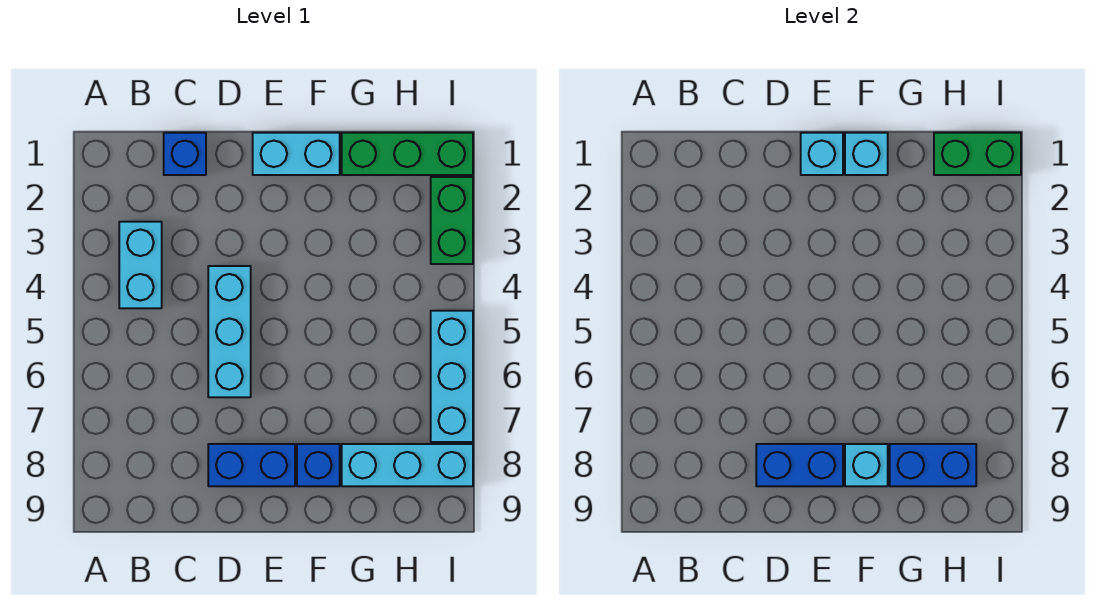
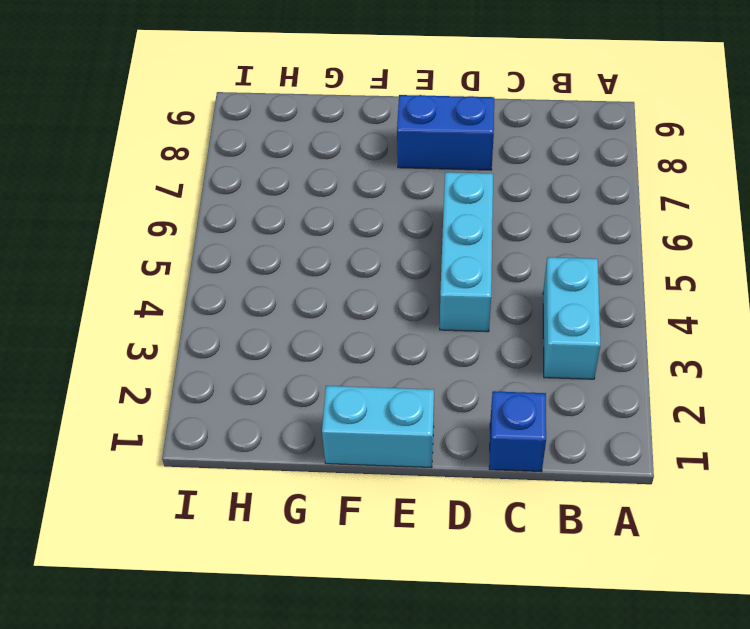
none -> blue 1x1 brick [297,444,340,486]
none -> green 1x3 brick [342,133,473,175]
none -> cyan 1x3 brick [342,444,473,486]

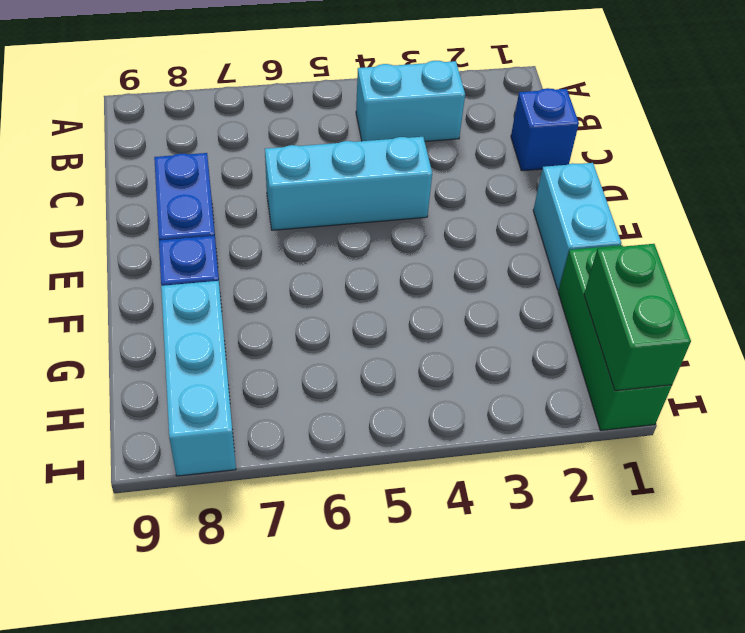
none -> green 1x2 brick [431,177,473,264]
none -> cyan 1x3 brick [431,311,473,442]
none -> blue 1x2 brick [756,444,843,486]

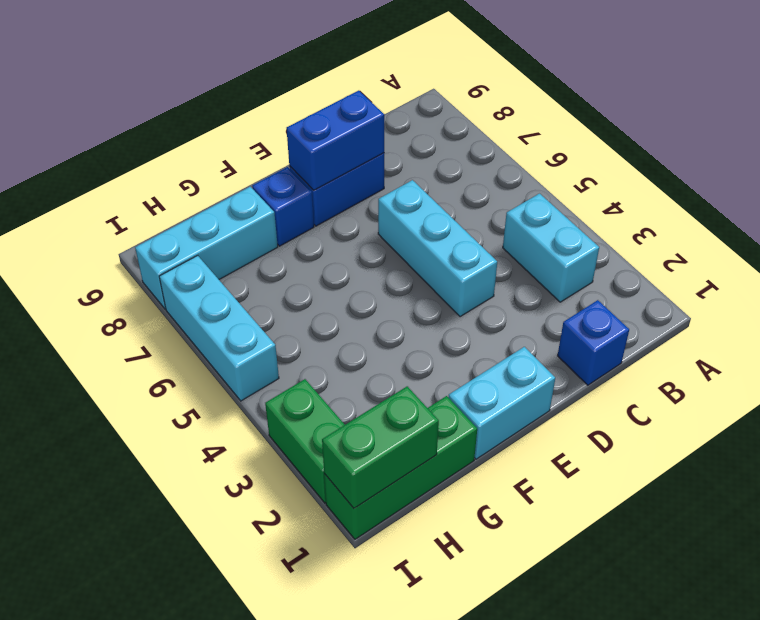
none -> cyan 1x1 brick [801,133,843,175]
none -> cyan 1x1 brick [845,133,888,175]
none -> cyan 1x1 brick [845,444,888,486]

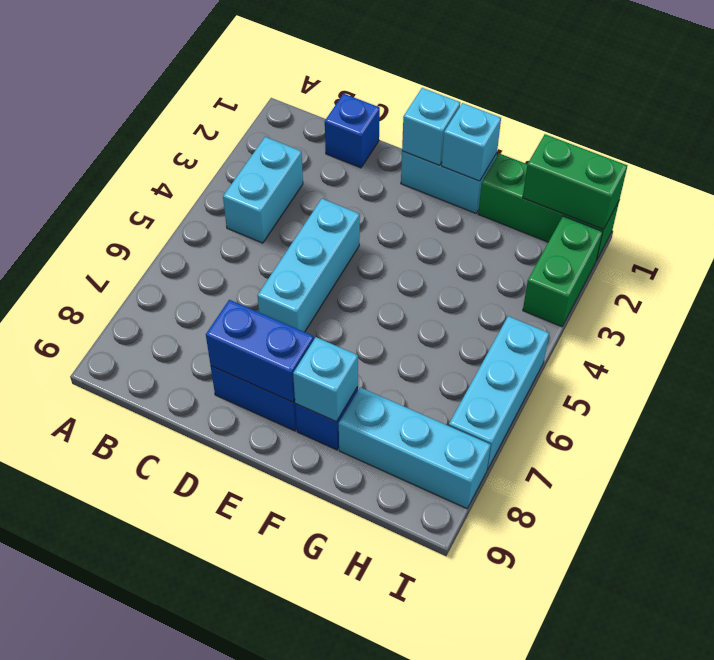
none -> blue 1x2 brick [890,444,976,486]

